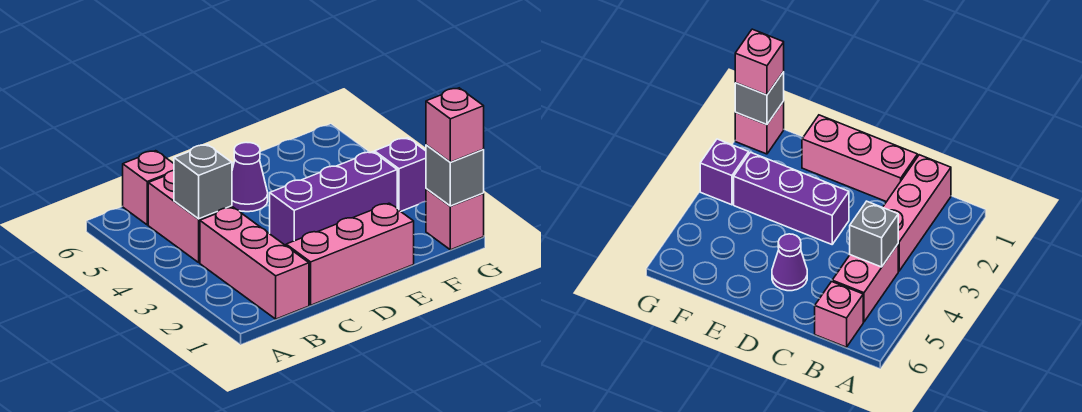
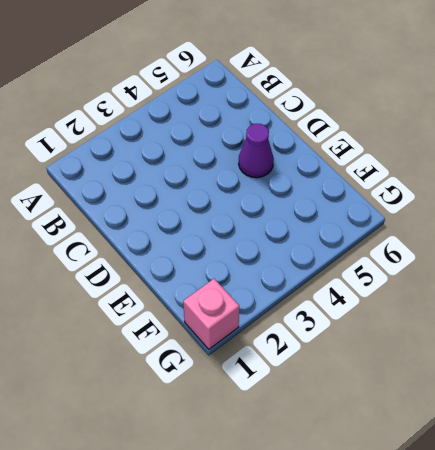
none -> pink 1x3 brick [200,207,309,319]
none -> pink 1x2 brick [148,171,232,262]

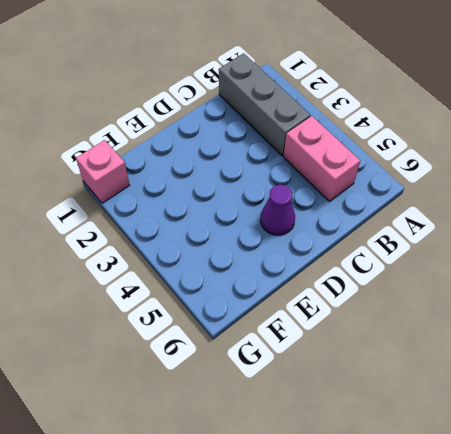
grey 1x3 brick [219,53,311,156] -> pink 1x3 brick [200,207,309,319]
none -> pink 1x1 brick [123,151,174,225]
none -> pink 1x3 brick [286,203,414,305]

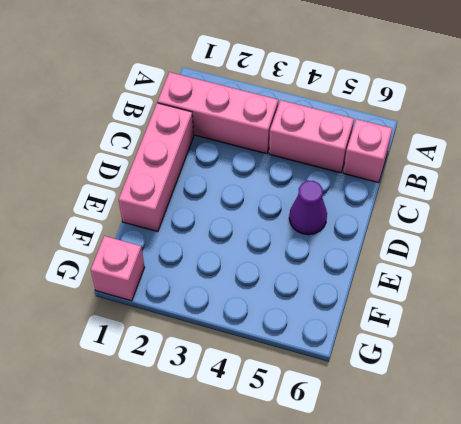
none -> purple 1x3 brick [270,152,397,246]
none -> purple 1x1 brick [375,138,426,211]

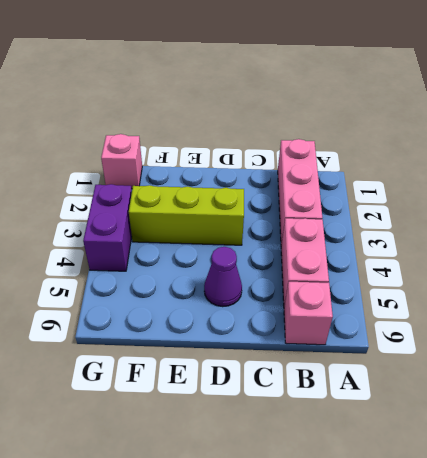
lime 1x3 brick [129,185,244,245] -> purple 1x3 brick [270,152,397,246]
purple 1x2 brick [83,184,132,271] -> purple 1x1 brick [375,138,426,211]
none -> pink 1x3 brick [286,203,414,305]
none -> grey 1x1 brick [174,144,232,219]

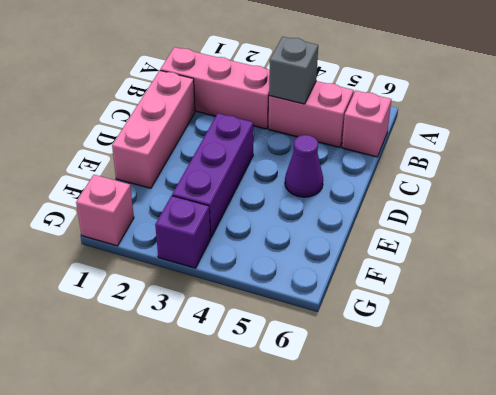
none -> grey 1x1 brick [426,145,484,206]
none -> pink 1x1 brick [426,88,484,162]

